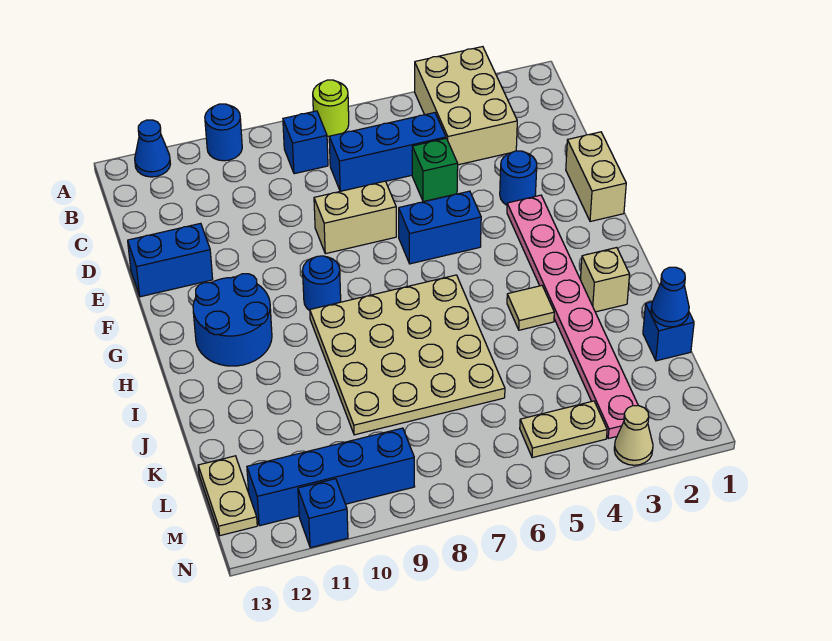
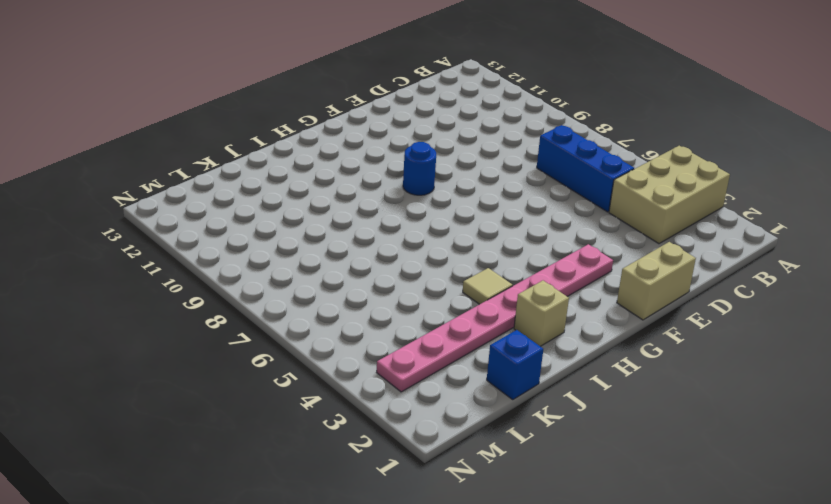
none -> lime 1x1 round brick [313,80,349,136]
none -> blue 1x1 round brick [205,104,242,161]
none -> blue 1x1 cone [135,120,170,177]

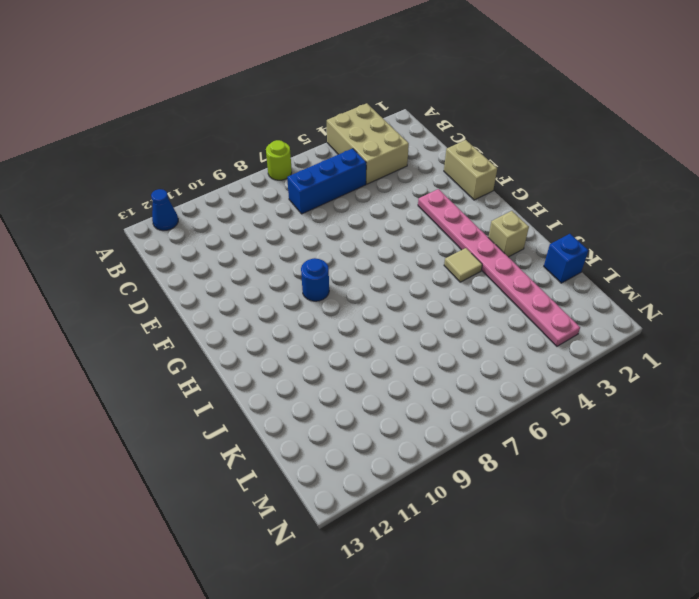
none -> blue 1x1 round brick [205,104,242,161]
none -> blue 1x1 brick [283,111,328,174]
none -> green 1x1 brick [412,138,458,202]

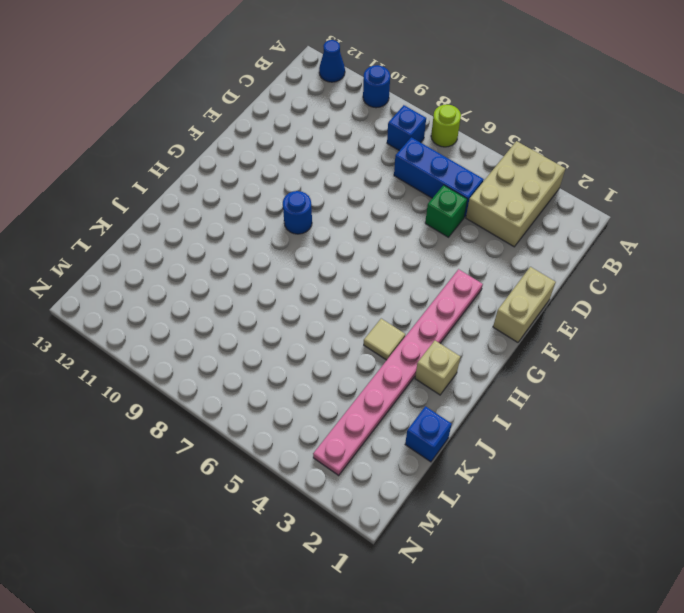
none -> blue 1x1 round brick [500,151,537,205]
none -> tan 1x2 brick [314,181,396,254]
none -> blue 1x2 brick [128,223,213,297]

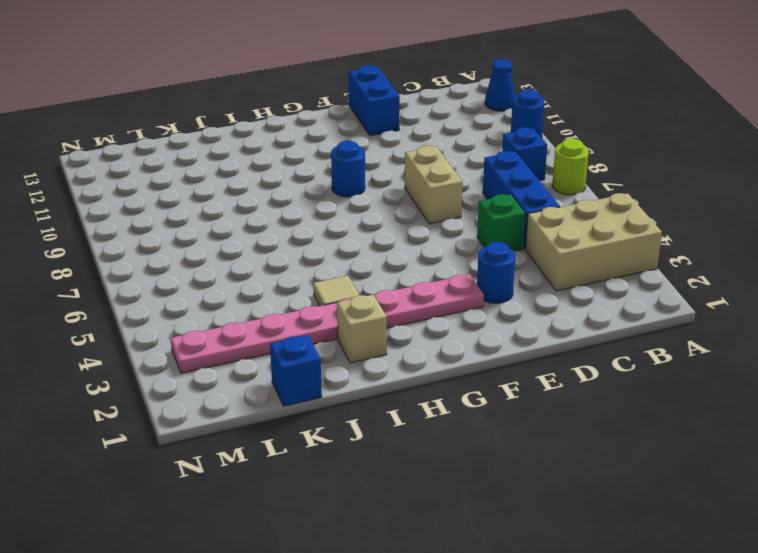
none -> tan 1x2 brick [566,132,626,222]
none -> blue 1x2 brick [399,191,481,264]
none -> blue 2x2 round brick [193,274,272,366]

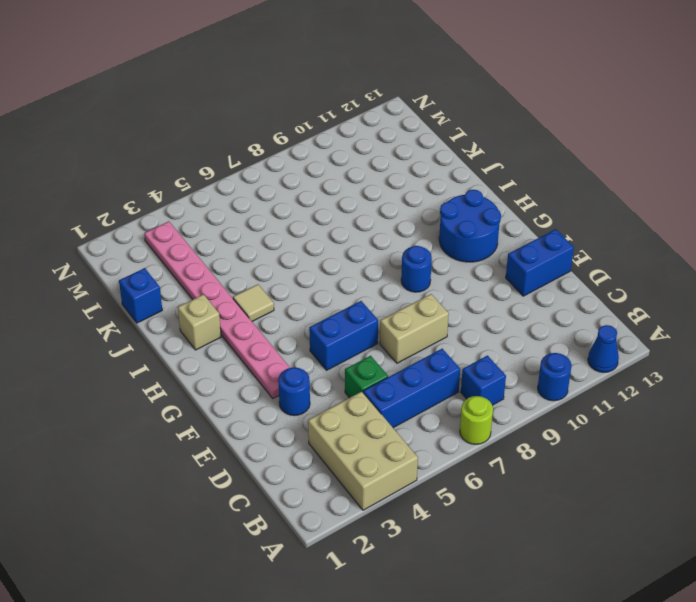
none -> tan 1x2 brick [566,132,626,222]
none -> tan 4x4 plate [310,275,505,435]
none -> tan 1x2 plate [198,456,257,536]

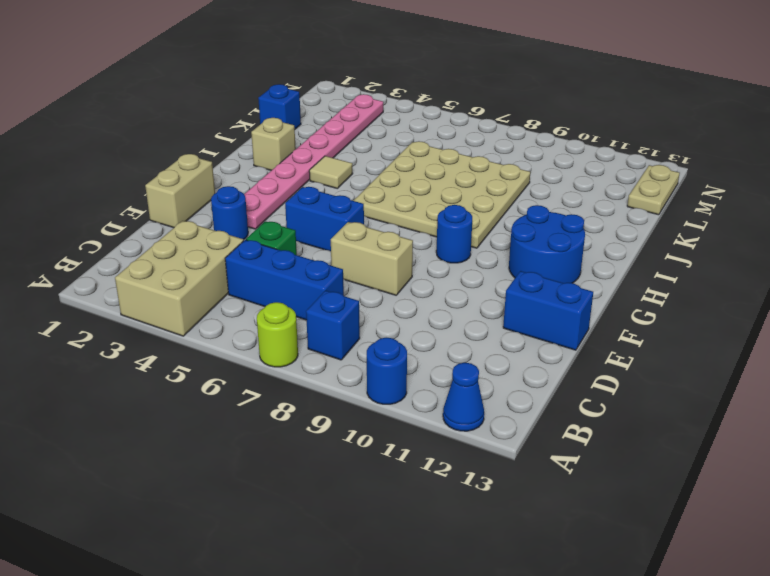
none -> tan 1x2 plate [520,401,607,458]
none -> blue 1x4 brick [247,428,415,526]
none -> tan 1x1 cone [614,406,653,465]

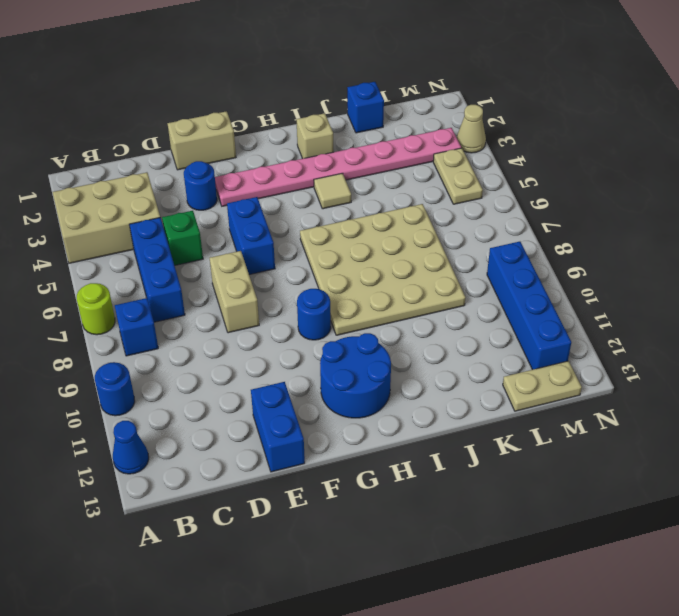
none -> blue 1x1 brick [298,479,348,548]
none -> blue 1x1 cone [651,267,689,327]

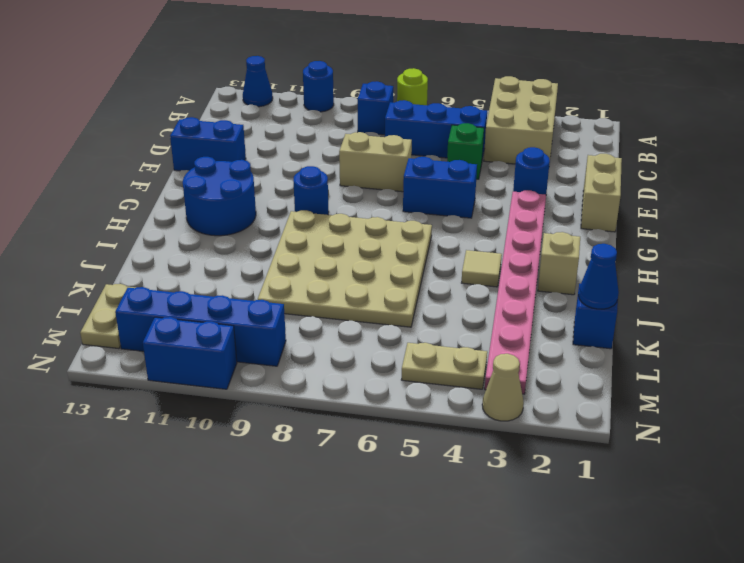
blue 1x2 brick [143,317,237,389] -> blue 1x1 brick [298,479,348,548]

